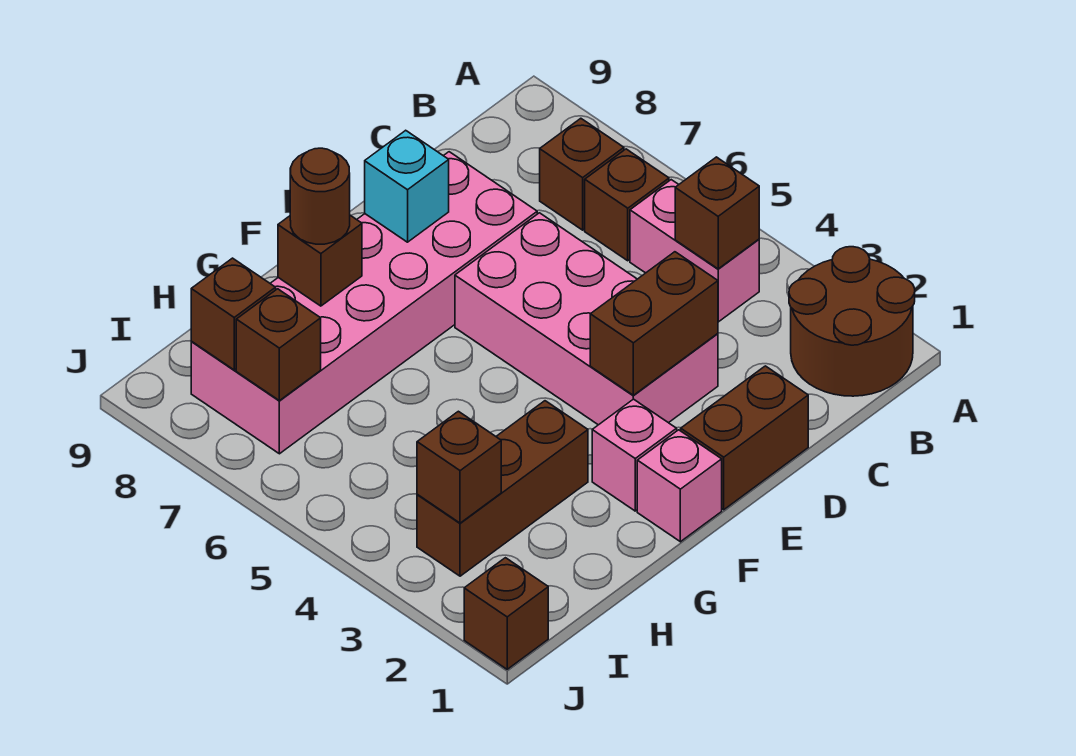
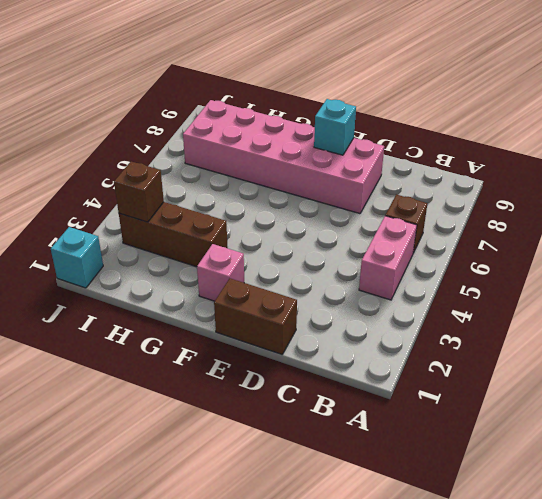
cyan 1x1 brick [51,227,103,288] -> brown 1x1 brick [464,558,548,669]
none -> brown 2x2 round brick [789,247,915,396]
none -> brown 1x1 brick [540,118,624,230]
none -> pink 2x4 brick [455,213,718,425]

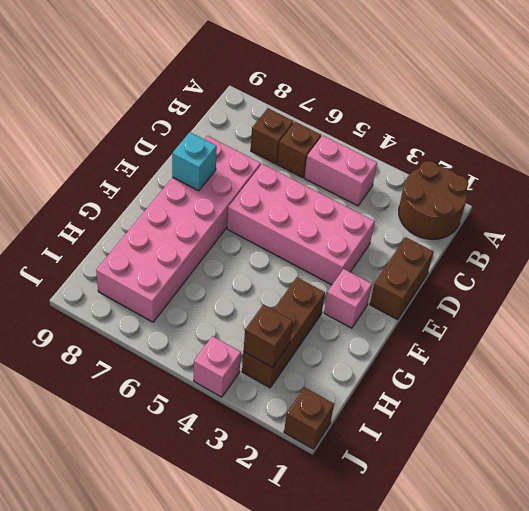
pink 1x1 brick [194,336,241,397] -> pink 1x1 brick moved to [637,430,722,542]
none -> brown 1x1 brick [675,157,759,269]
none -> brown 1x2 brick [590,252,718,395]
none -> brown 1x1 brick [278,215,362,306]

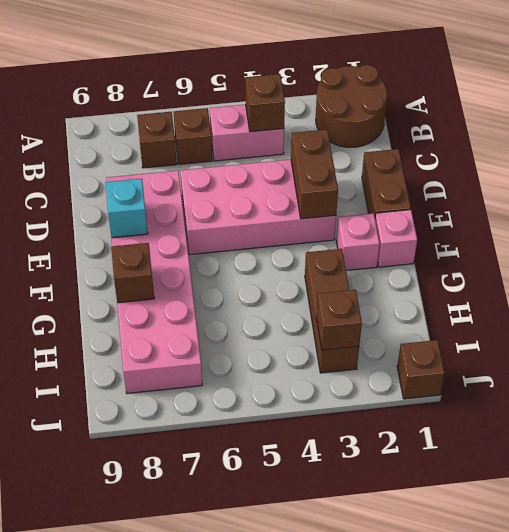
none -> brown 1x1 brick [236,289,321,401]
none -> brown 1x1 brick [191,258,276,370]
none -> brown 1x1 round brick [290,148,350,244]

